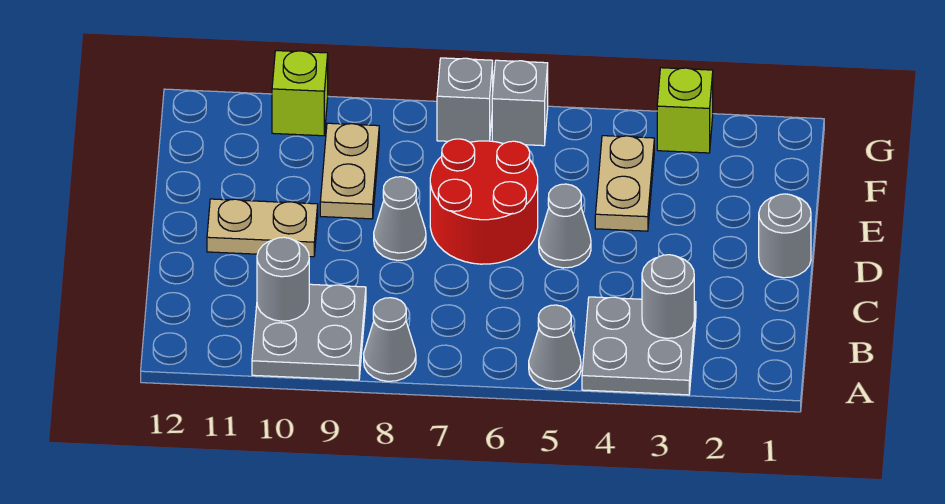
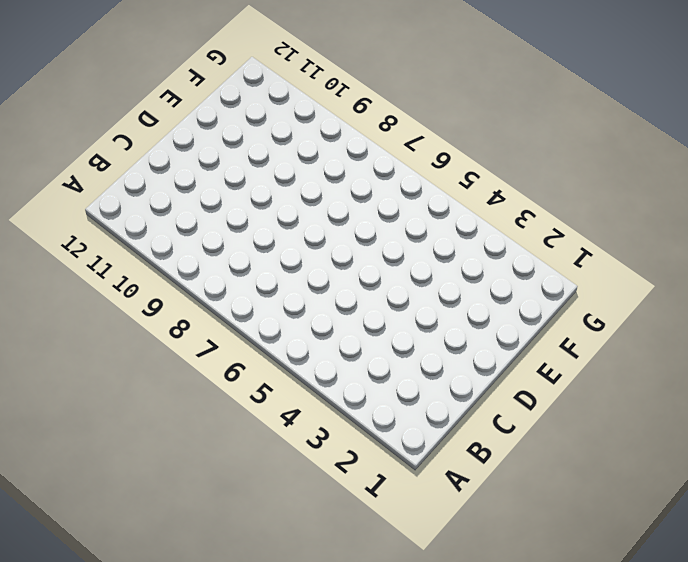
none -> grey 2x2 plate [582,297,696,395]
none -> grey 1x1 cone [529,305,581,389]
none -> grey 1x1 cone [364,298,416,381]

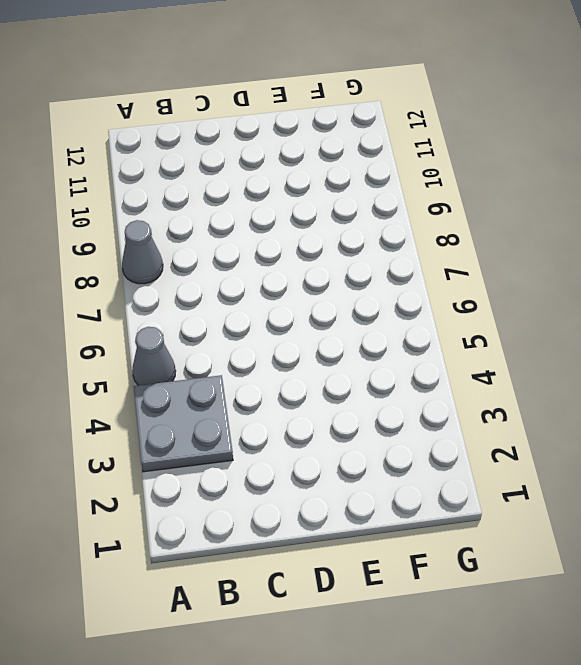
none -> grey 2x2 plate [252,284,366,380]
none -> grey 1x1 round brick [759,194,811,278]
none -> grey 1x1 cone [539,184,591,268]

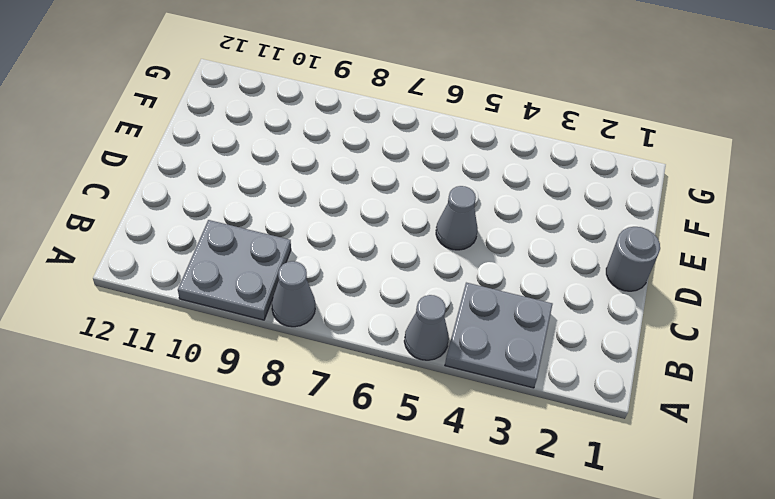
none -> red 2x2 round brick [430,139,538,264]
none -> grey 1x1 cone [374,177,426,260]
none -> tan 1x2 plate [207,199,318,257]

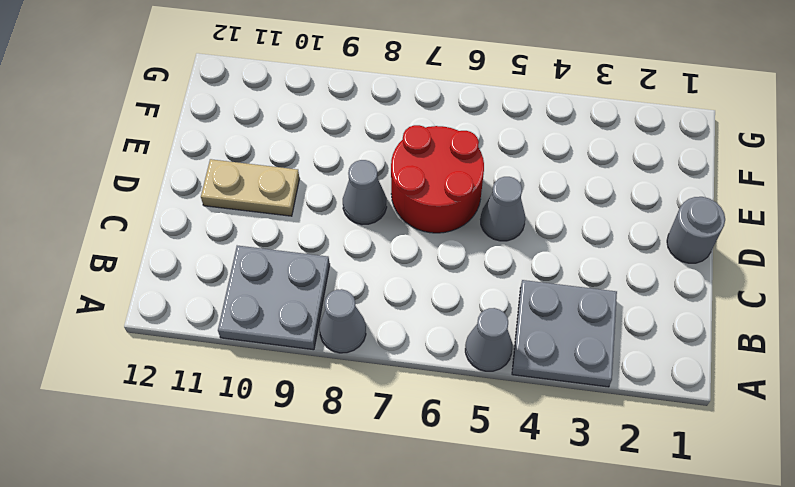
none -> tan 1x2 plate [595,136,654,231]
none -> tan 1x2 plate [320,123,379,219]
none -> lime 1x1 brick [657,68,713,153]

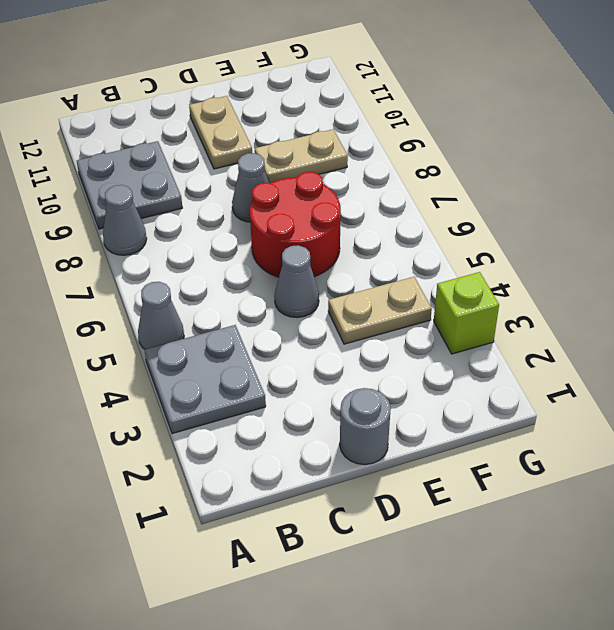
none -> grey 1x1 brick [492,60,548,146]
none -> grey 1x1 brick [437,58,493,142]
none -> lime 1x1 brick [272,51,328,136]

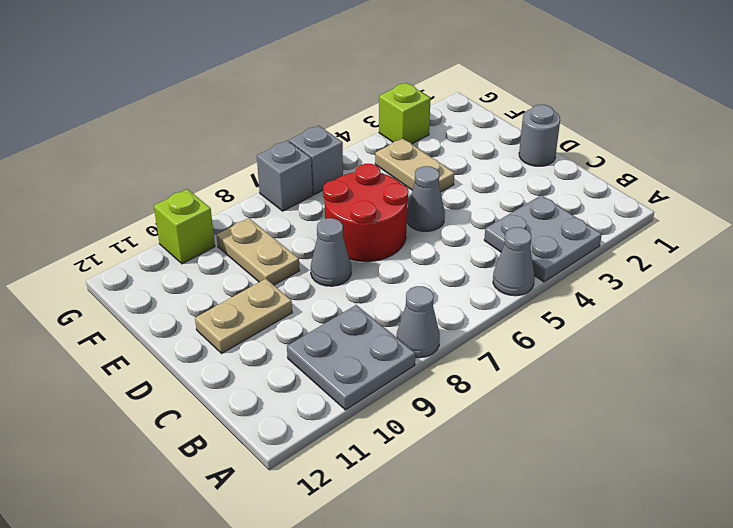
none -> grey 1x1 round brick [642,255,694,338]
none -> grey 1x1 round brick [257,237,309,321]

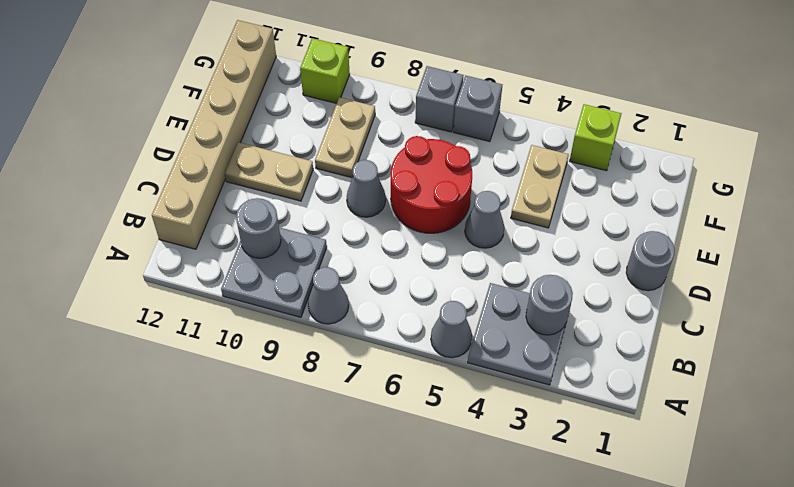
tan 1x6 brick [152,20,276,249] -> none

